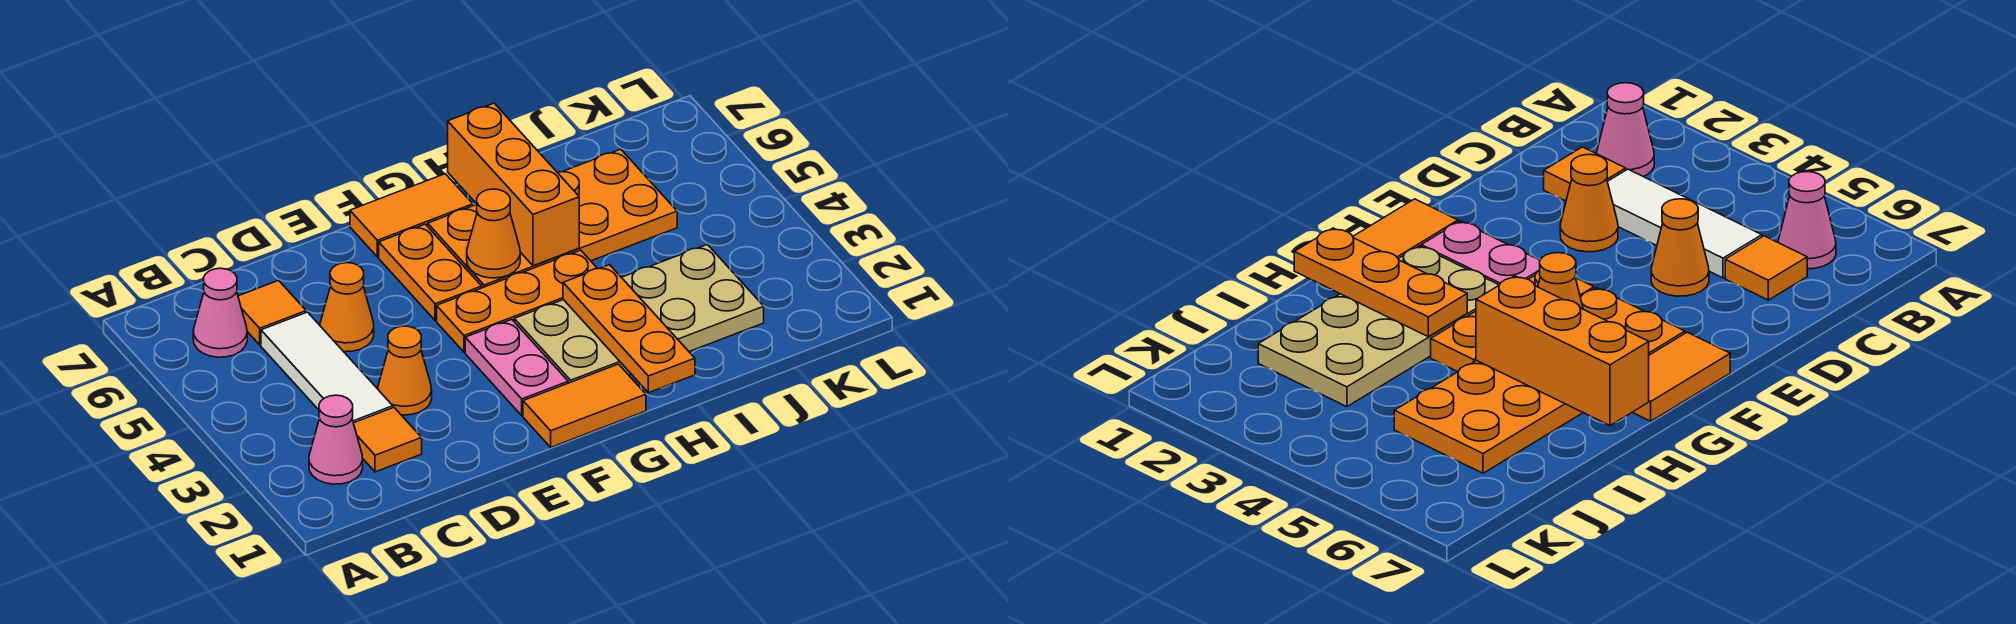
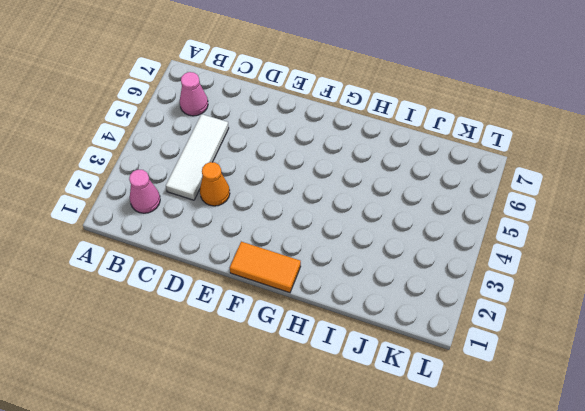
none -> orange 1x1 tile [354,408,422,472]
none -> orange 1x1 tile [238,280,306,345]
none -> orange 1x1 cone [320,263,374,352]

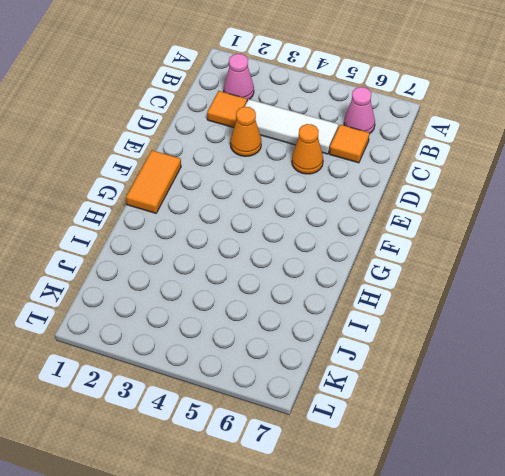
none -> pink 1x2 plate [465,319,568,416]
none -> orange 1x3 plate [437,250,598,352]
none -> orange 1x2 plate [379,224,482,321]

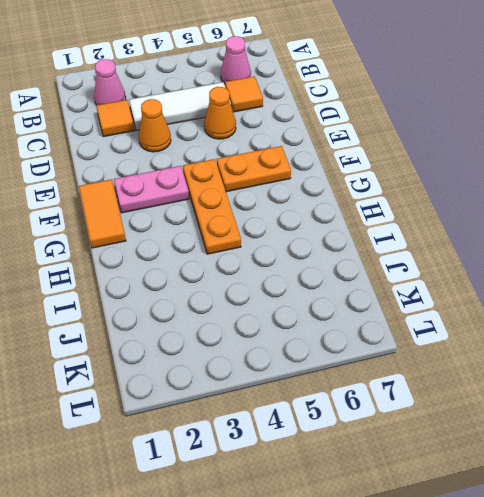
none -> orange 1x2 tile [350,174,473,257]
none -> tan 2x4 plate [514,244,764,383]
none -> orange 2x4 plate [428,149,677,288]

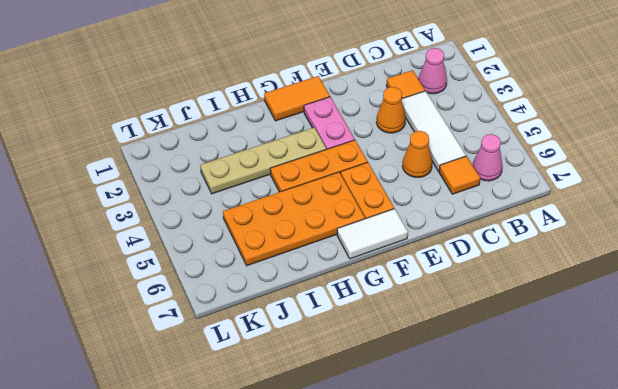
white 1x2 tile [337,209,408,259] -> orange 1x2 tile [350,174,473,257]
tan 1x4 plate [200,127,326,194] -> tan 2x4 plate [514,244,764,383]
none -> orange 1x1 cone [467,189,520,278]
none -> orange 1x3 plate [563,265,695,393]
none -> orange 1x3 brick [448,103,579,266]

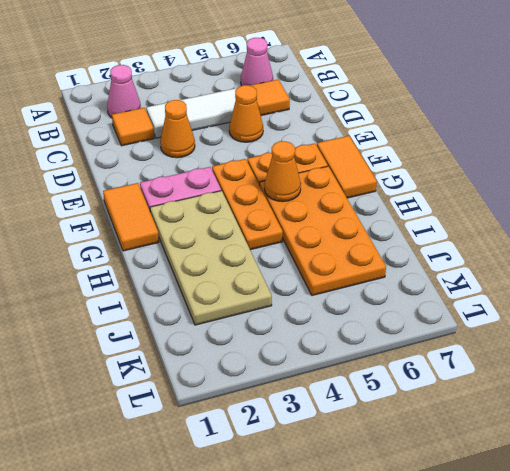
none -> orange 1x3 plate [563,265,695,393]
none -> orange 1x3 brick [448,103,579,266]

